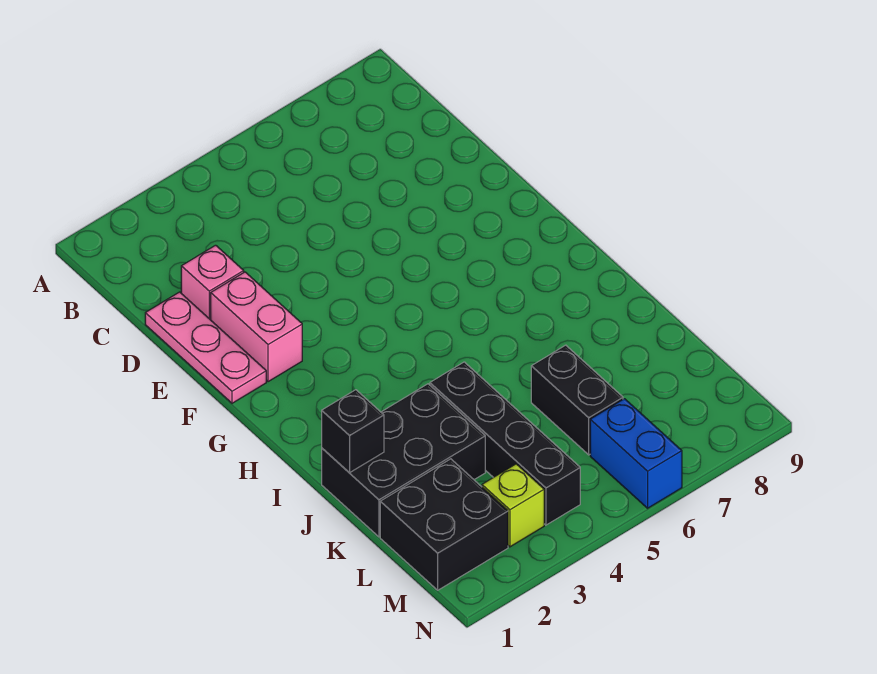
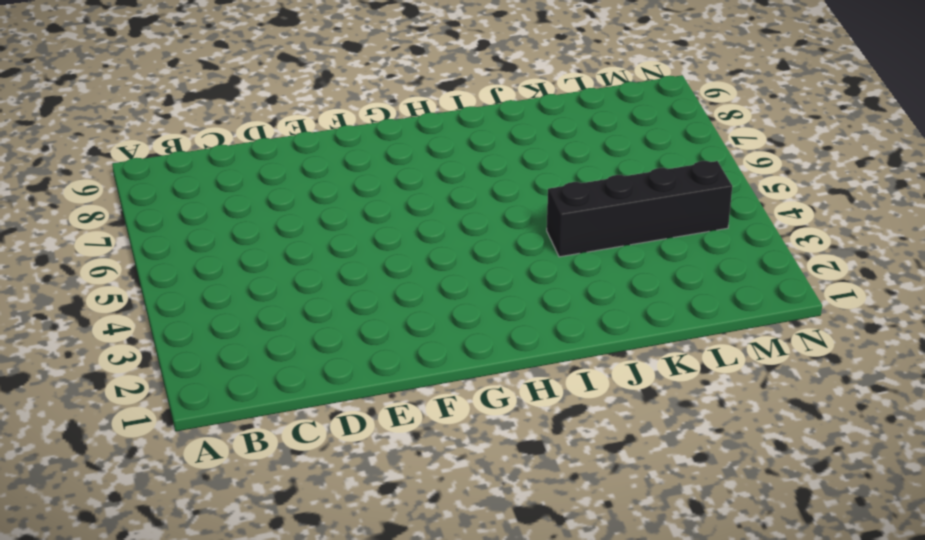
none -> pink 1x3 plate [145,292,266,403]
none -> pink 1x1 brick [181,245,244,320]

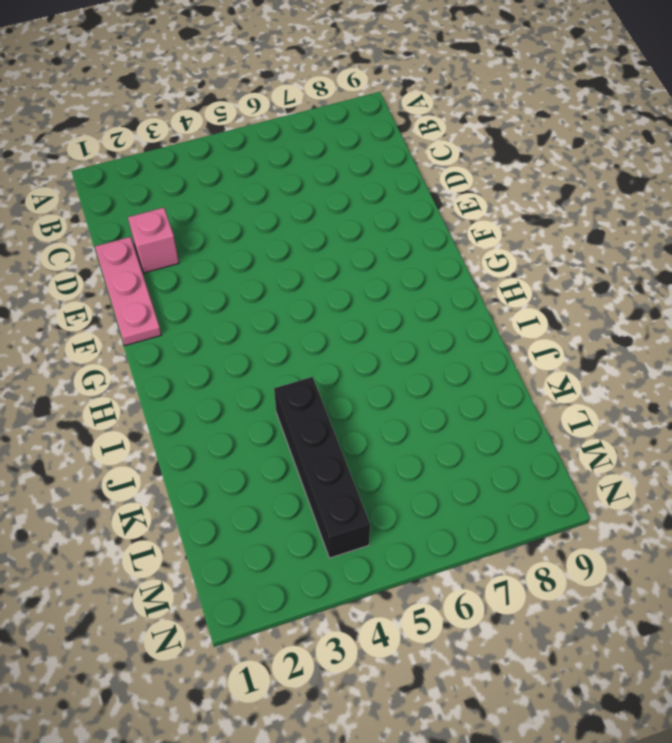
none -> pink 1x2 brick [211,272,302,382]
none -> black 2x3 brick [322,384,485,537]

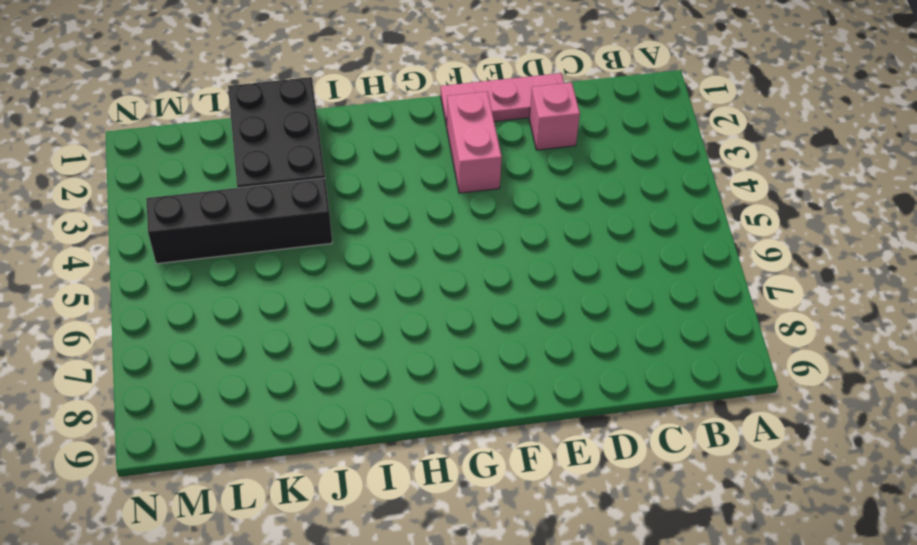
pink 1x2 brick [447,92,502,193] -> pink 1x2 brick turned to [211,272,302,382]
none -> black 1x2 brick [531,345,623,455]
none -> black 2x2 brick [380,459,508,590]

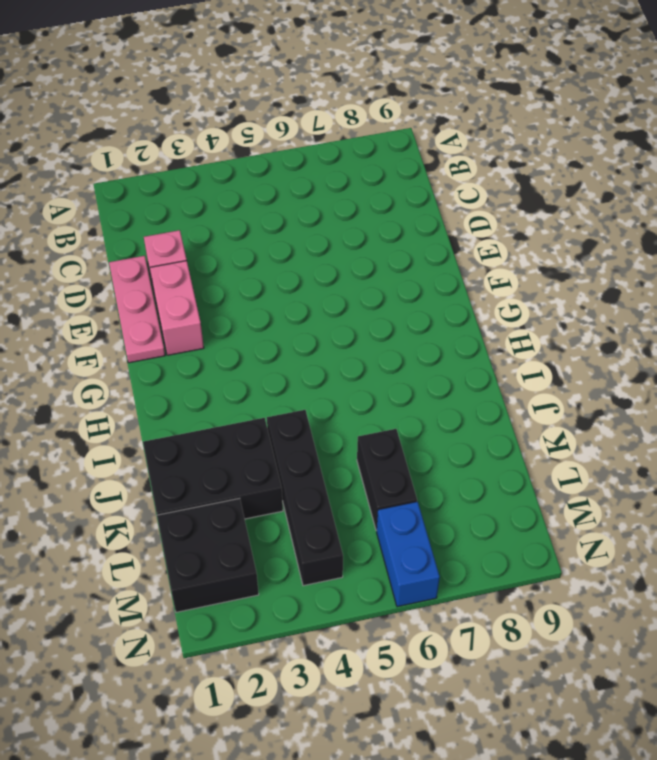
none -> lime 1x1 brick [482,464,544,547]
none -> black 1x1 brick [322,390,384,473]

